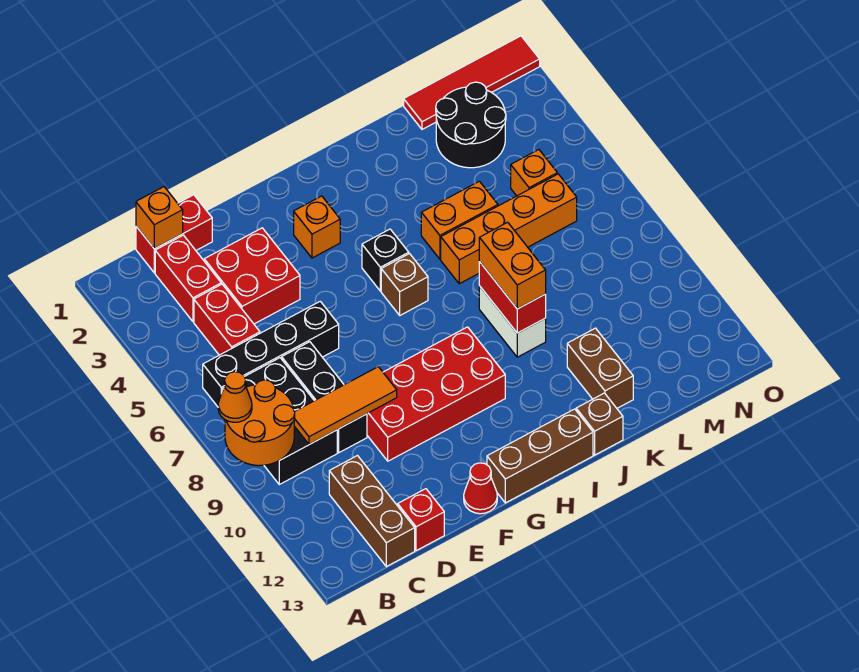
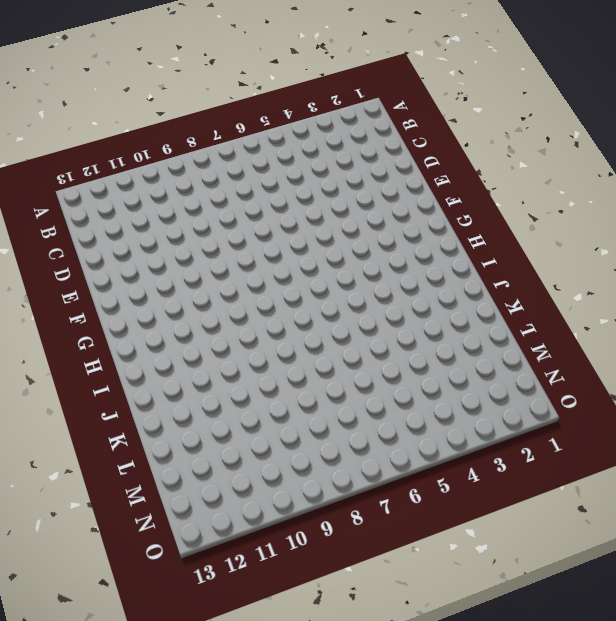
none -> black 1x4 brick [203,301,339,407]
none -> black 2x3 brick [222,358,337,484]
none -> red 1x2 brick [136,195,212,273]

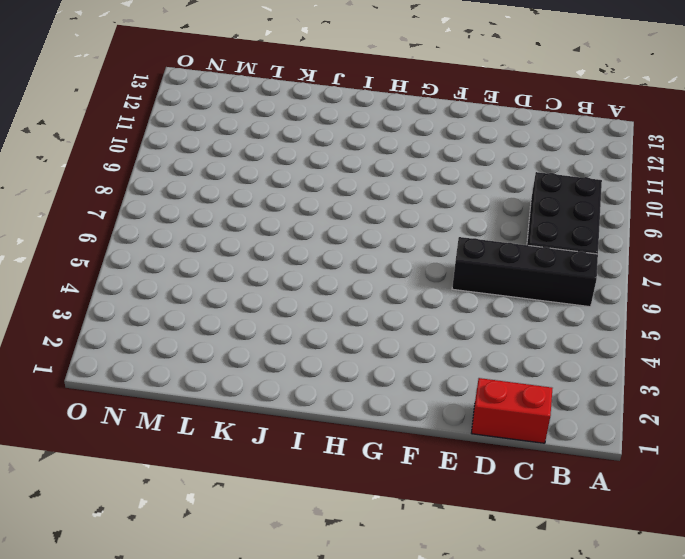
none -> red 1x2 brick [155,235,221,322]
none -> red 1x2 brick [194,284,260,355]
none -> brown 1x3 brick [329,456,415,567]

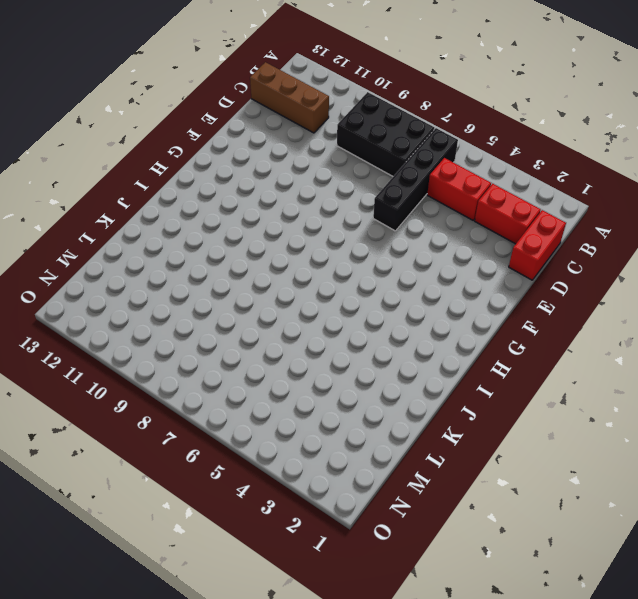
none -> red 2x2 brick [204,228,300,324]
none -> black 1x3 brick [282,342,367,453]
none -> red 1x1 brick [398,489,444,551]

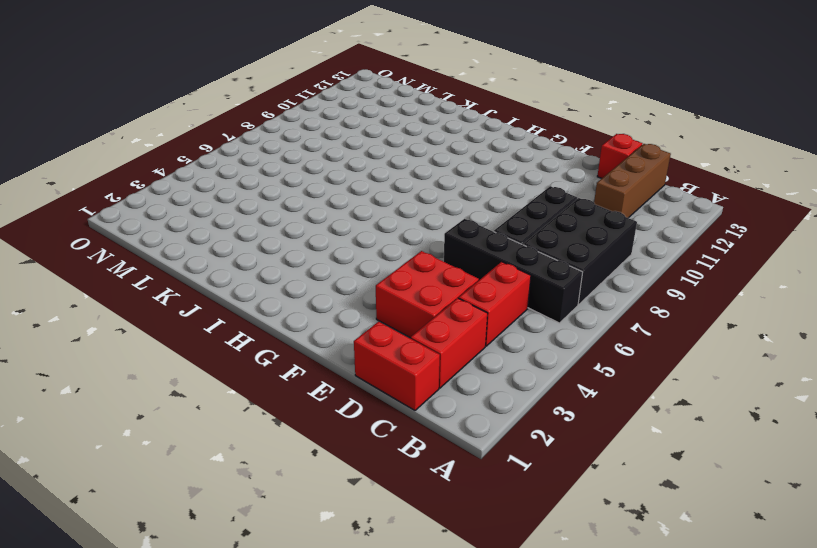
none -> red 2x4 brick [367,327,505,461]
none -> red 1x1 cone [464,463,497,514]
none -> orange 1x1 brick [294,196,340,258]

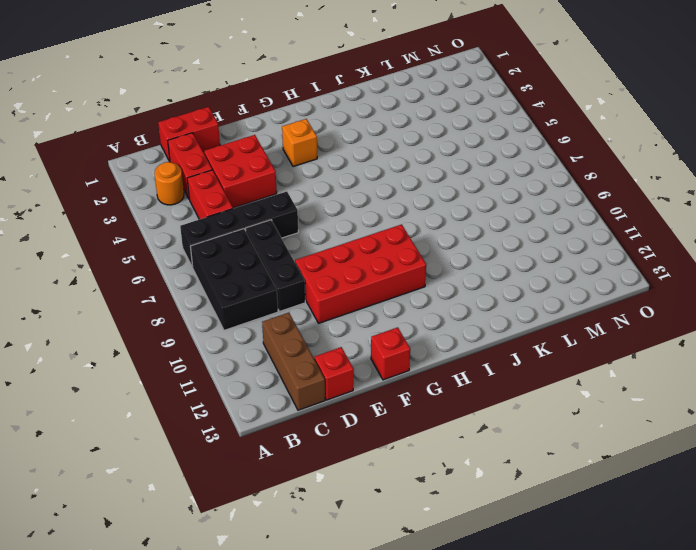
orange 1x1 round brick [154,162,184,205] -> none
red 1x1 brick [371,327,410,380] -> red 1x1 cone [464,463,497,514]
none -> brown 1x3 brick [487,409,593,503]
none -> black 1x1 brick [362,229,409,291]
none -> brown 1x1 brick [381,254,428,315]

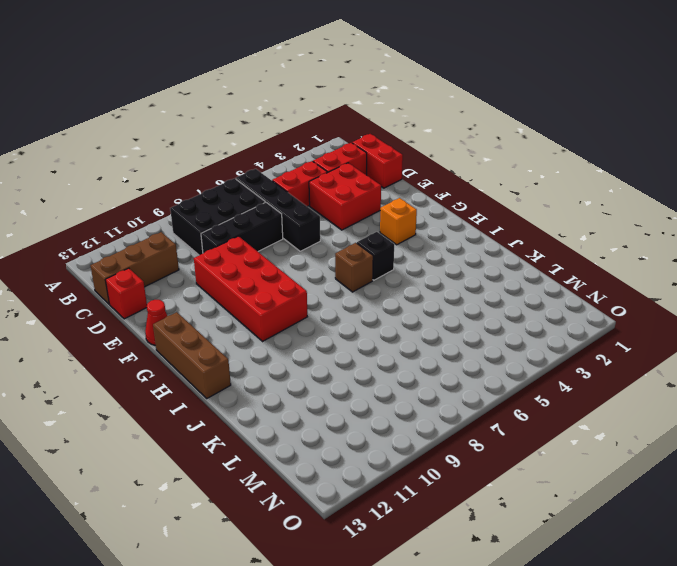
none -> orange 1x2 brick [421,181,498,259]
none -> orange 1x4 brick [441,174,577,284]
none -> white 1x2 brick [479,286,546,357]

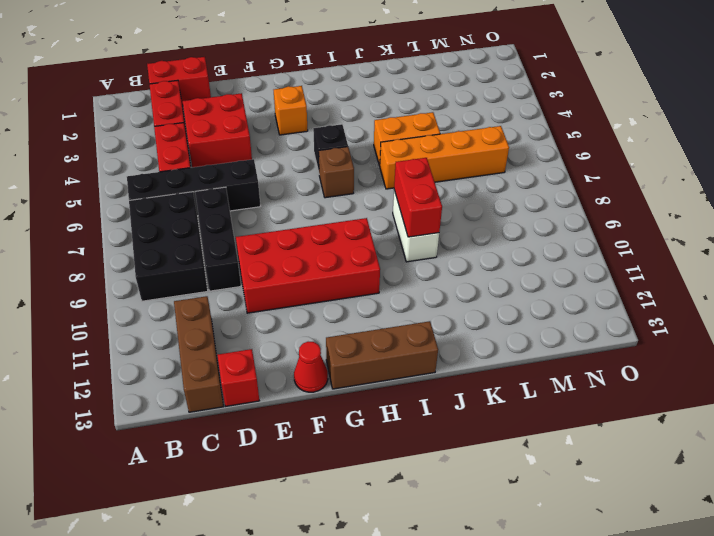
none -> brown 1x1 brick [576,393,623,455]
none -> brown 1x2 brick [567,328,633,408]
none -> red 1x4 tile [404,36,540,129]

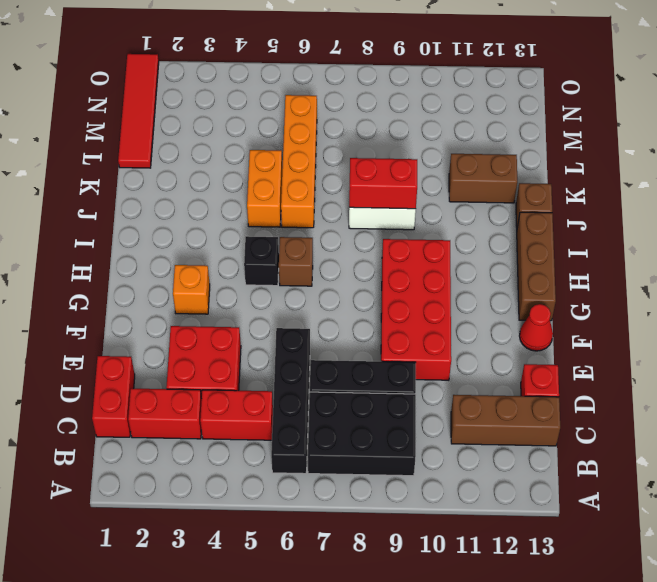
none -> black 2x2 round brick [436,82,506,168]
none -> orange 1x1 brick [511,150,557,196]
none -> orange 2x2 round brick [225,380,295,466]

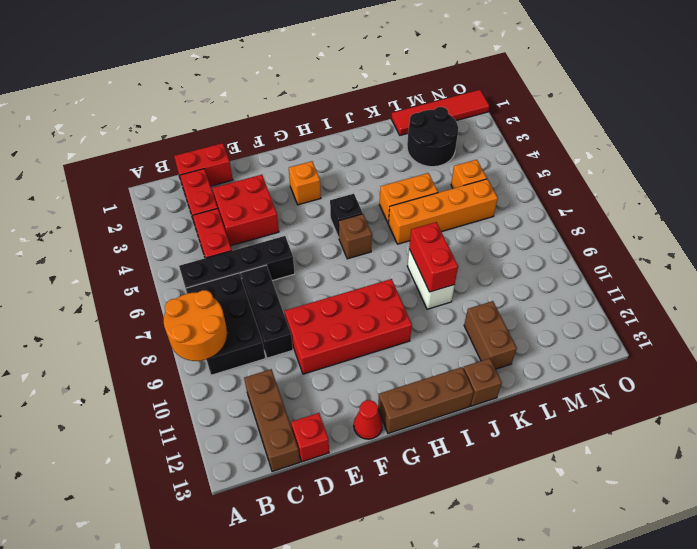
none -> orange 1x1 brick [136,187,183,249]
none -> orange 1x3 tile [294,367,397,444]
none -> orange 1x1 cone [218,372,252,422]

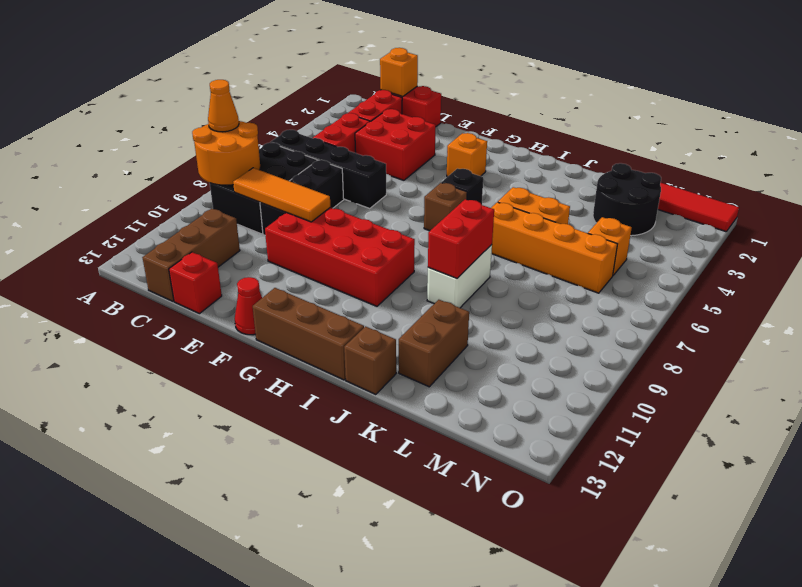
none -> orange 1x2 brick [479,222,546,309]

